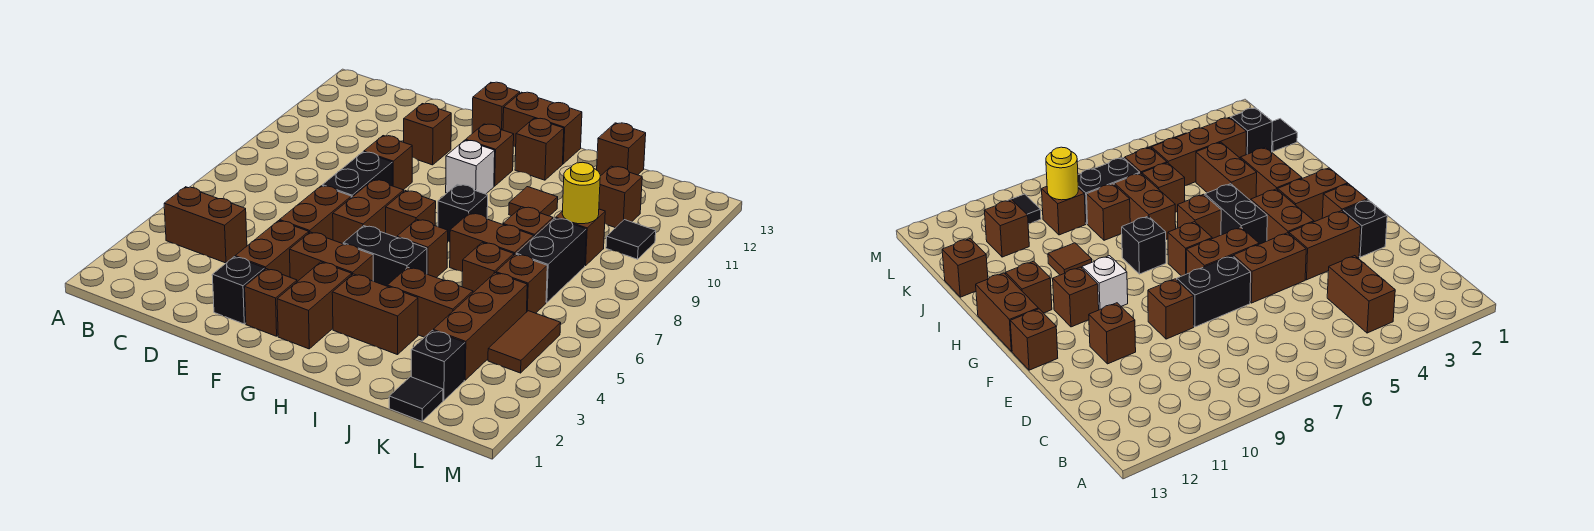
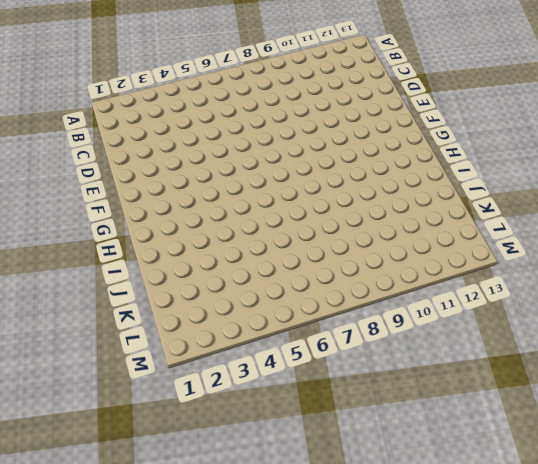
none -> brown 1x2 brick [164,187,247,263]
none -> black 1x1 brick [212,257,265,324]
none -> brown 1x2 brick [235,221,309,277]
none -> brown 1x2 brick [280,186,351,240]

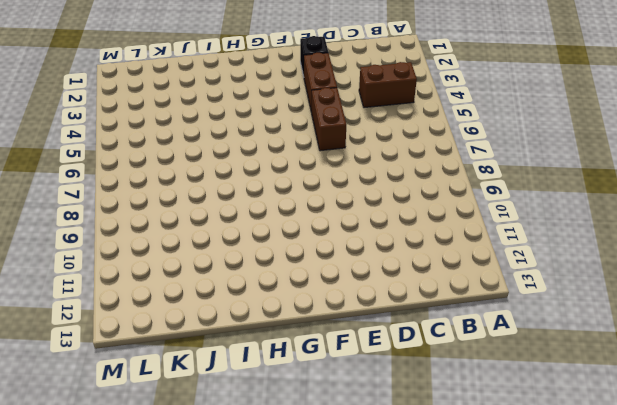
none -> black 1x2 brick [322,152,392,198]
none -> brown 1x1 brick [364,136,412,190]
none -> brown 1x1 brick [404,104,451,165]
none -> brown 1x1 brick [245,269,297,336]

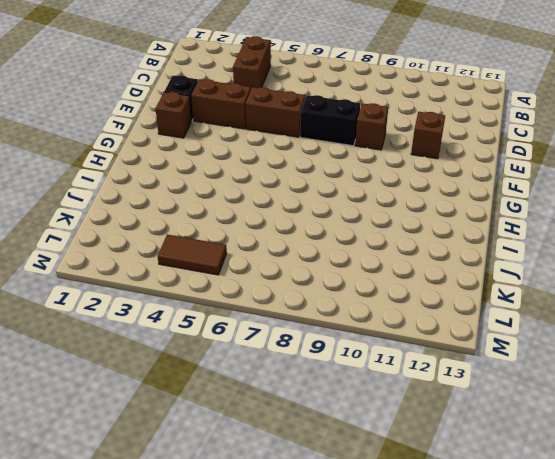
none -> brown 1x2 brick [290,232,373,282]
none -> brown 1x2 brick [333,180,404,244]
none -> brown 1x1 brick [472,82,520,133]
none -> brown 1x2 brick [277,262,352,349]

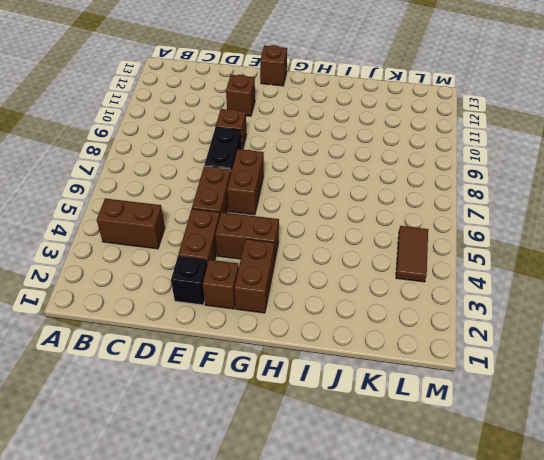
none -> black 1x2 brick [343,226,427,286]
none -> brown 1x1 brick [386,191,436,237]
none -> white 1x1 brick [446,140,495,194]
none -> brown 1x1 brick [466,124,514,186]

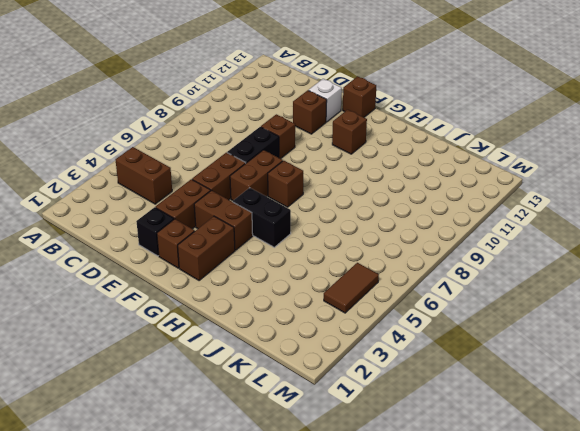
white 1x1 brick [309,79,342,122] -> white 1x1 brick moved to [446,140,495,194]
none -> brown 1x2 brick [503,92,582,164]
none -> brown 1x2 brick [332,274,418,355]
none -> brown 1x1 brick [397,219,448,278]
none -> black 1x1 brick [438,184,488,242]

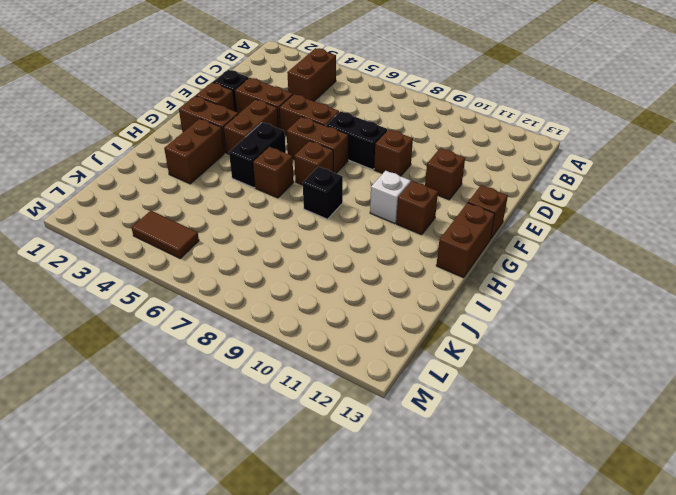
none -> brown 1x1 brick [515,118,564,180]
none -> brown 1x2 brick [387,267,473,337]
none -> brown 1x2 brick [450,213,534,271]
none -> brown 1x1 tile [509,187,558,216]

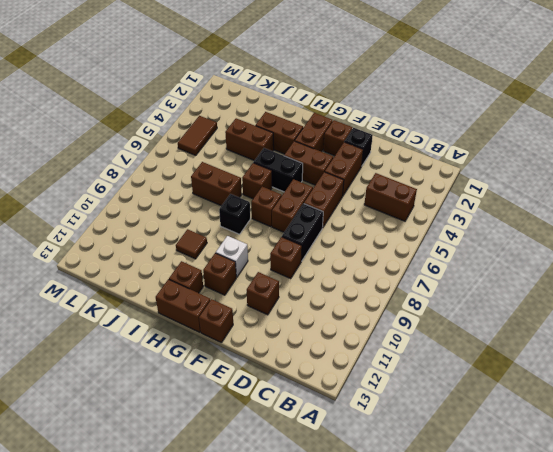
none -> brown 1x1 brick [462,242,514,292]
none -> brown 1x1 brick [503,207,553,237]
none -> brown 1x1 brick [597,123,646,176]
none -> black 1x1 tile [389,377,443,421]

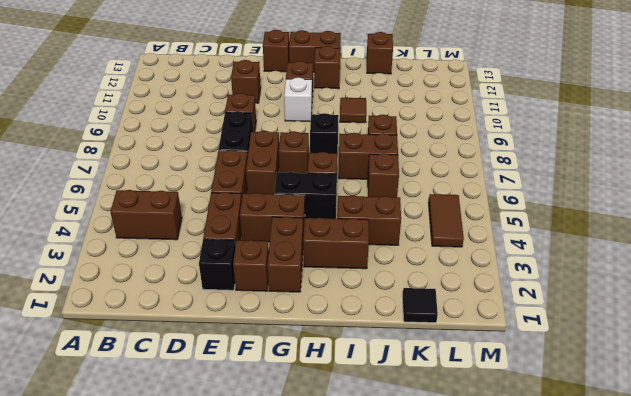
none -> black 1x1 brick [411,330,465,401]
none -> brown 1x3 brick [433,273,527,380]
none -> brown 1x1 brick [496,254,547,313]
none -> black 1x2 brick [516,218,586,302]

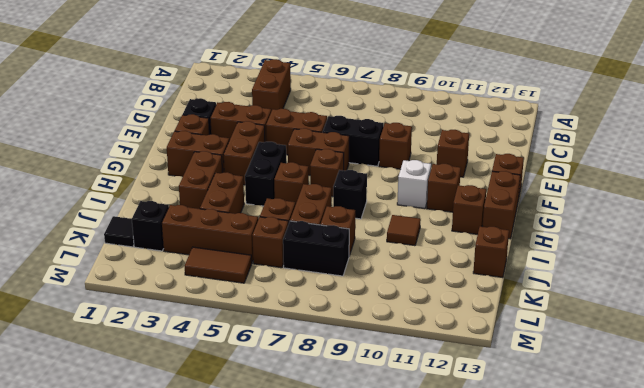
none -> brown 1x1 brick [556,209,605,266]
none -> brown 1x1 brick [599,166,642,228]
none -> black 1x1 tile [606,220,656,259]
none -> yellow 1x1 round brick [562,162,600,224]

